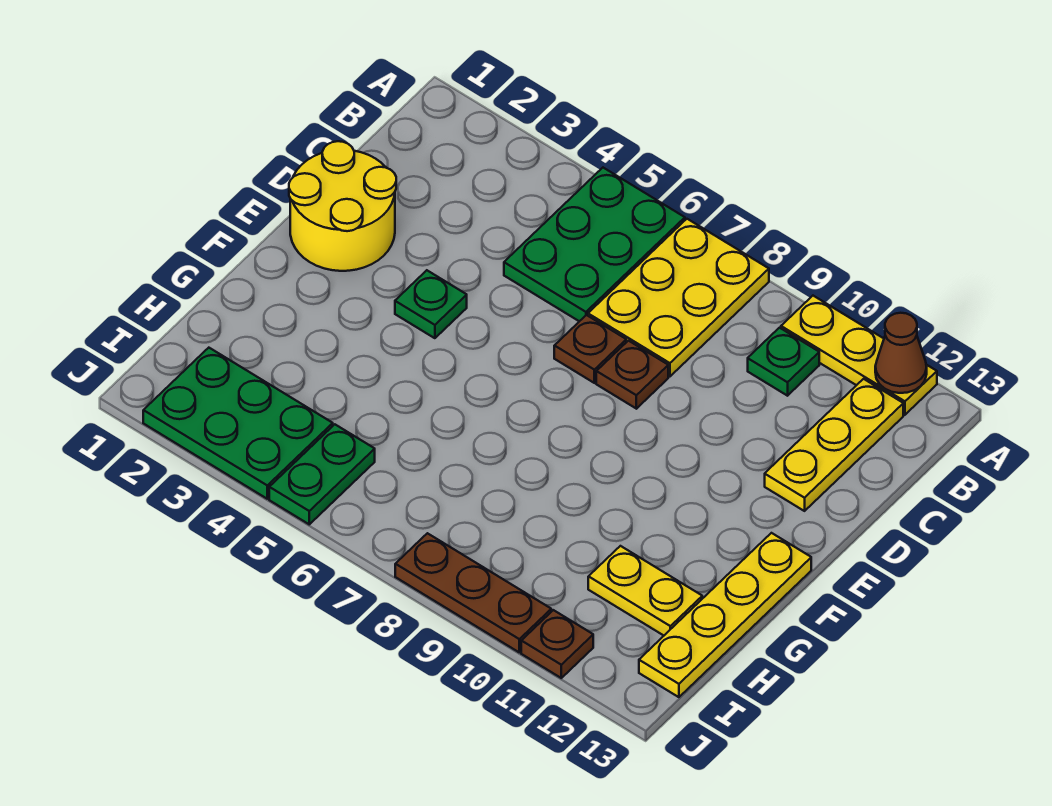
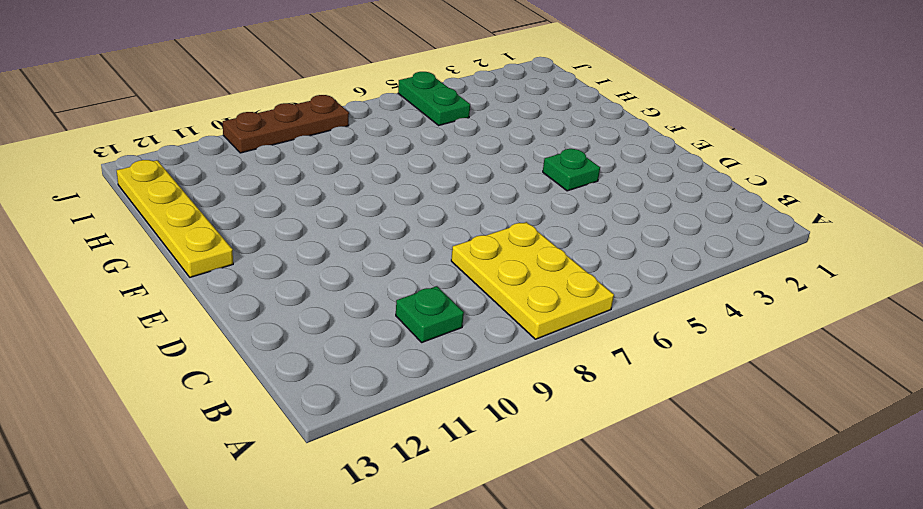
none -> green 2x3 plate [504,168,685,321]
none -> yellow 1x3 plate [781,296,937,415]
none -> yellow 1x3 plate [765,379,903,511]

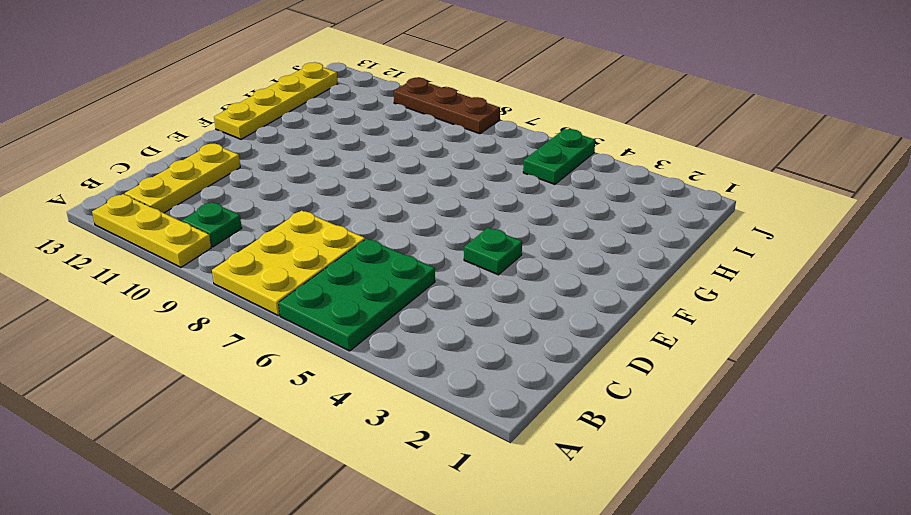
none -> yellow 2x2 round brick [289,141,396,271]
none -> brown 1x1 plate [554,315,626,383]
none -> brown 1x1 plate [596,341,668,409]

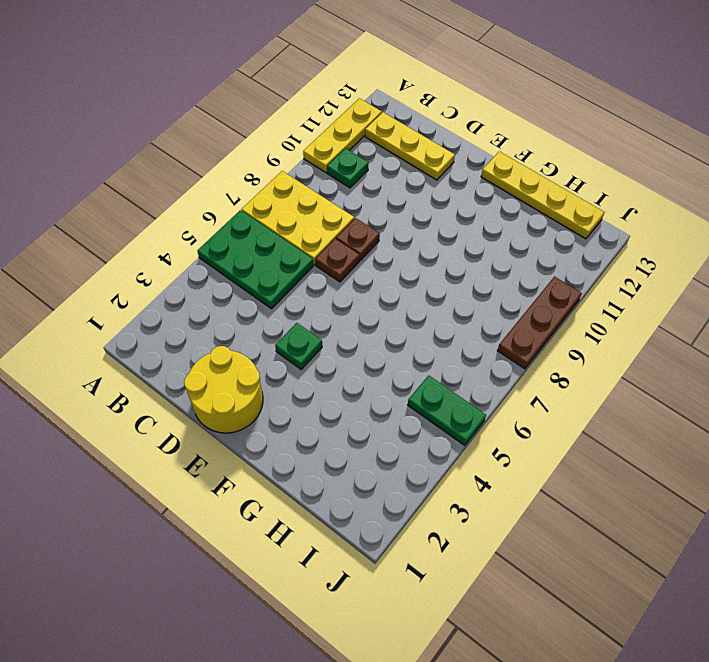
none -> yellow 1x2 plate [588,546,702,635]
none -> green 2x3 plate [143,348,333,499]
none -> brown 1x1 plate [521,610,593,678]

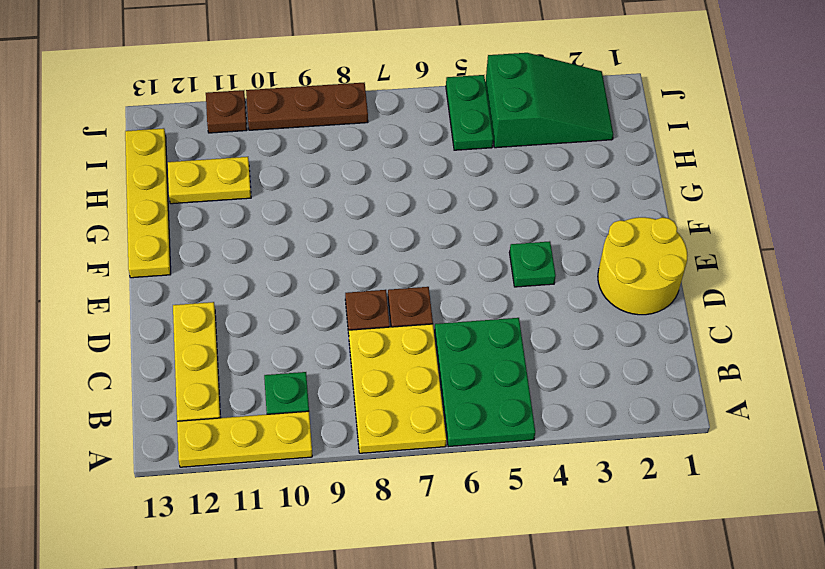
green 2x3 slope [485,53,613,148] -> green 2x3 plate [143,348,333,499]
none -> brown 1x1 cone [875,313,927,393]

